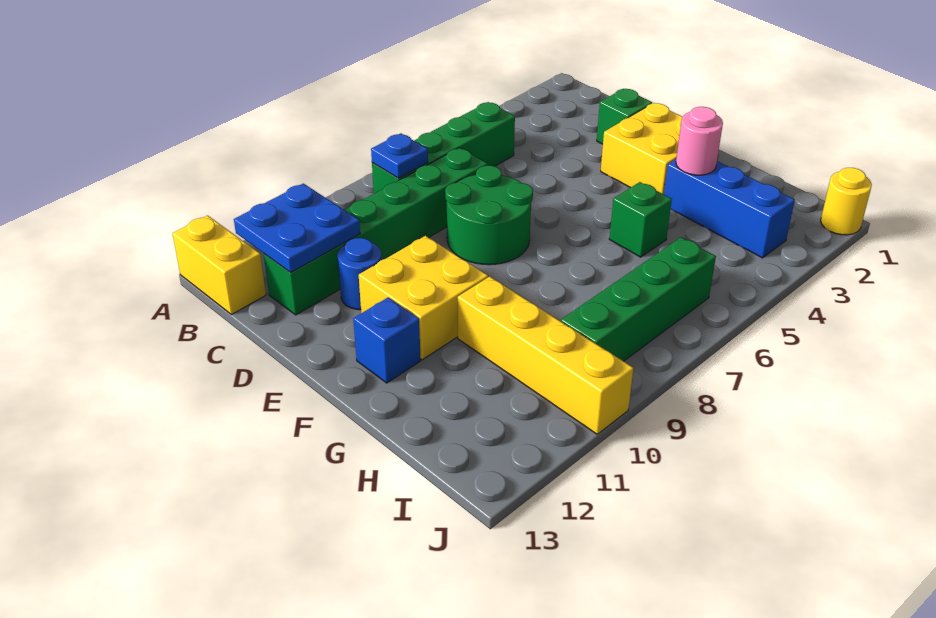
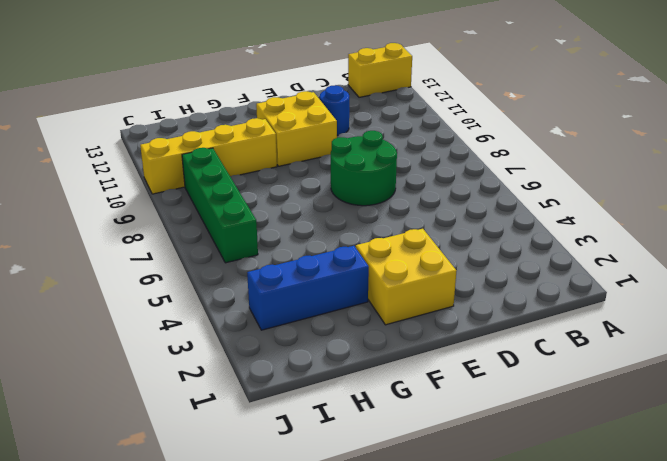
none -> green 1x4 brick [372,102,515,193]
none -> green 1x6 brick [264,148,487,315]
none -> green 1x1 brick [597,89,652,144]

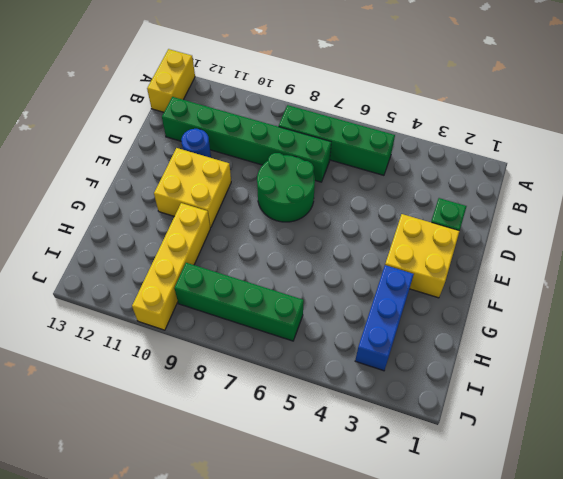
none -> blue 1x1 brick [353,297,421,383]
none -> green 1x1 brick [609,182,672,257]
none -> yellow 1x1 round brick [821,168,872,235]

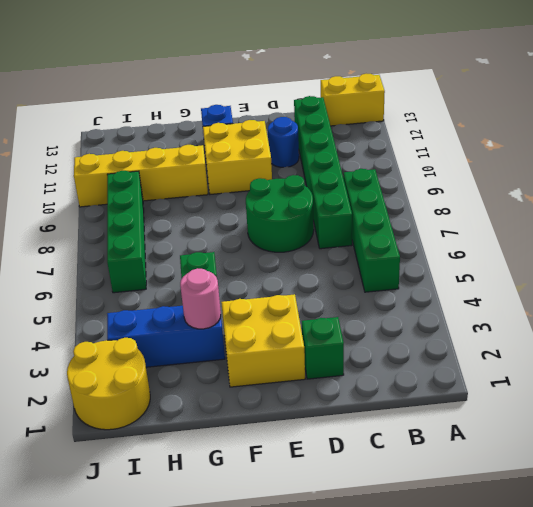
yellow 2x2 round brick [67,338,150,430] -> yellow 1x1 round brick [821,168,872,235]
none -> blue 1x1 plate [371,133,428,178]
none -> blue 2x2 plate [234,183,360,273]

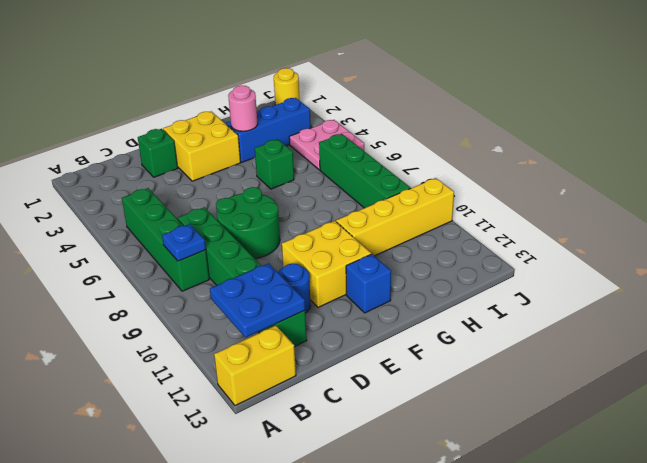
pink 2x2 plate [289,120,364,170] -> none

